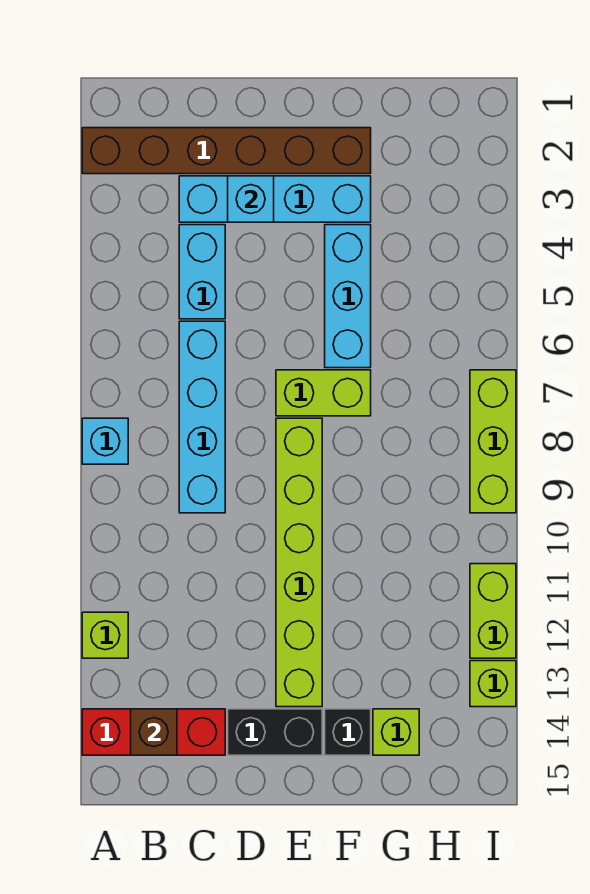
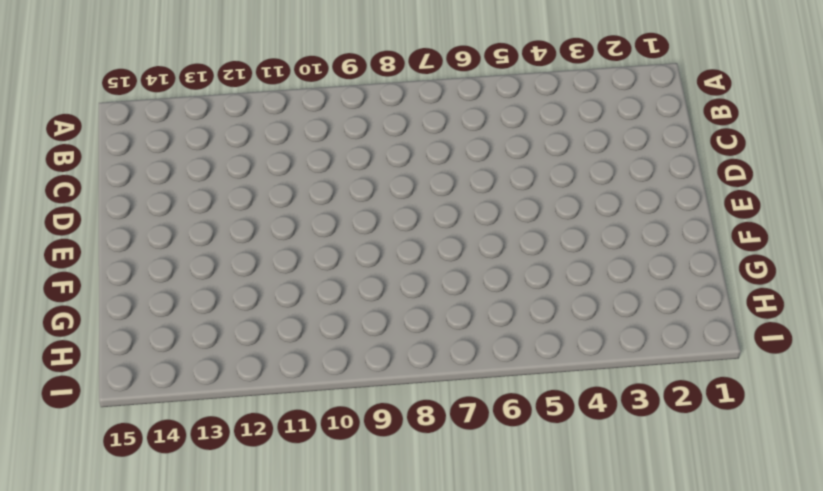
none -> brown 1x6 brick [82,128,371,174]
none -> cyan 1x1 brick [82,418,128,464]
none -> lime 1x1 brick [82,612,128,658]

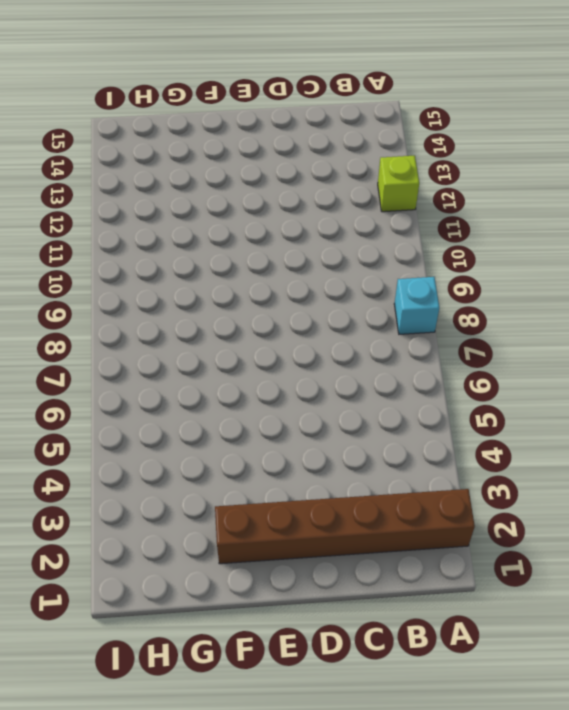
none -> red 1x3 brick [82,709,225,755]
none -> cyan 1x4 brick [179,176,371,222]
none -> cyan 1x2 brick [179,225,225,319]

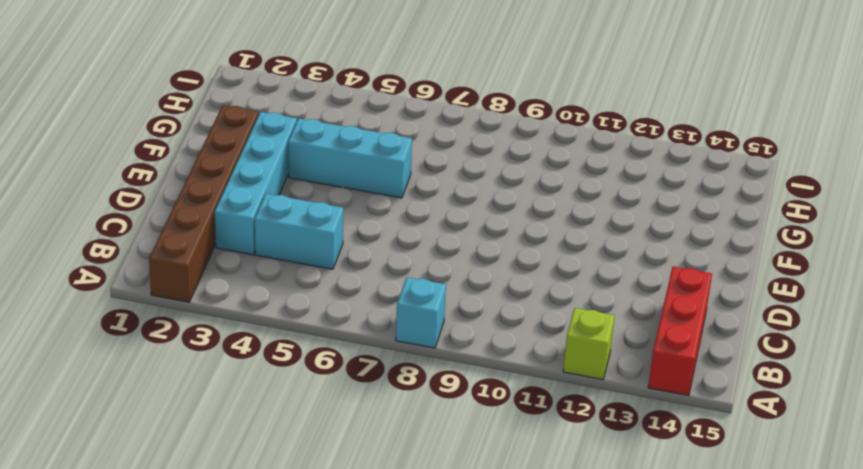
none -> cyan 1x4 brick [179,321,225,513]
none -> black 1x2 brick [228,709,322,755]
none -> lime 1x2 brick [276,370,371,416]

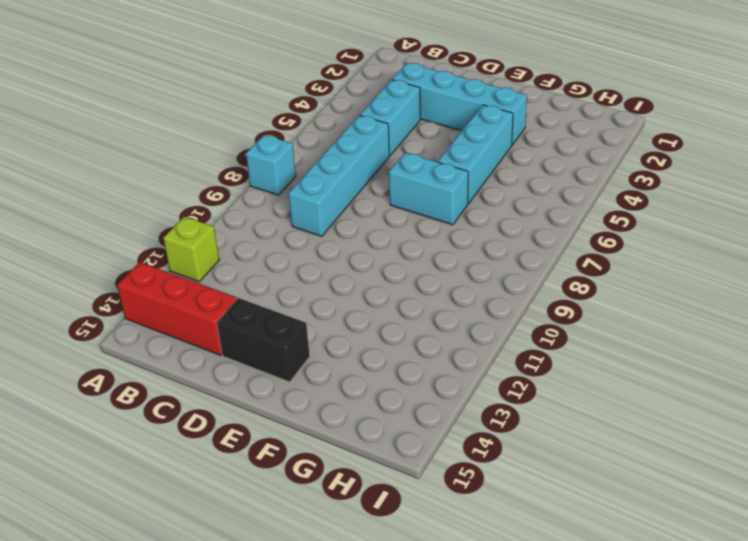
cyan 1x2 brick [389,153,468,225] -> lime 1x2 brick [276,370,371,416]
none -> brown 1x6 brick [82,128,371,174]
none -> lime 1x6 brick [276,418,322,707]
none -> black 1x1 brick [325,709,371,755]

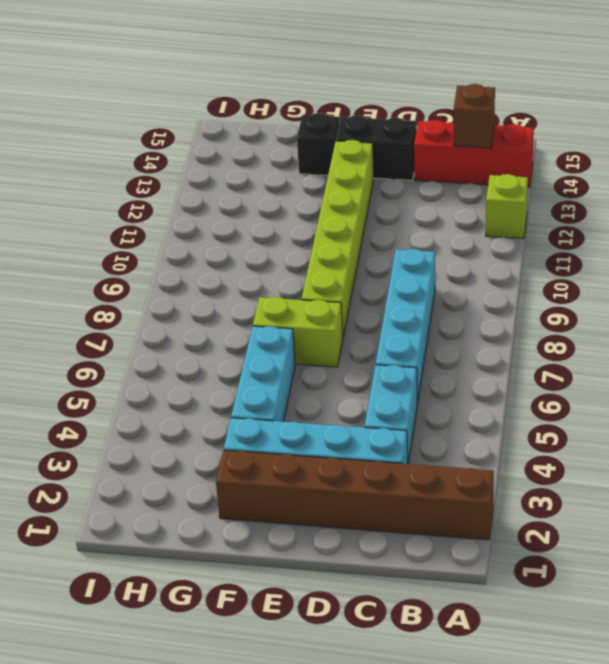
none -> cyan 1x1 brick [82,418,128,464]
none -> lime 1x1 brick [373,709,419,755]
none -> lime 1x3 brick [470,370,516,513]

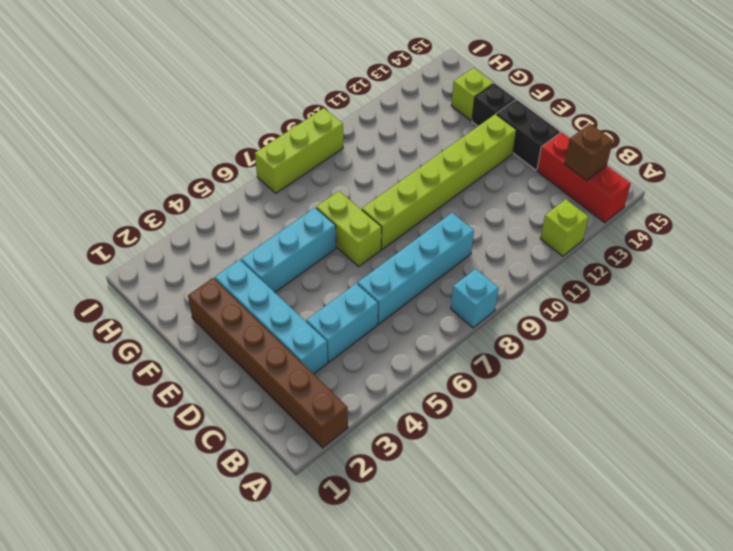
none -> lime 1x2 brick [470,564,516,658]
none -> lime 1x1 brick [470,661,516,707]
none -> cyan 1x1 brick [228,176,274,222]

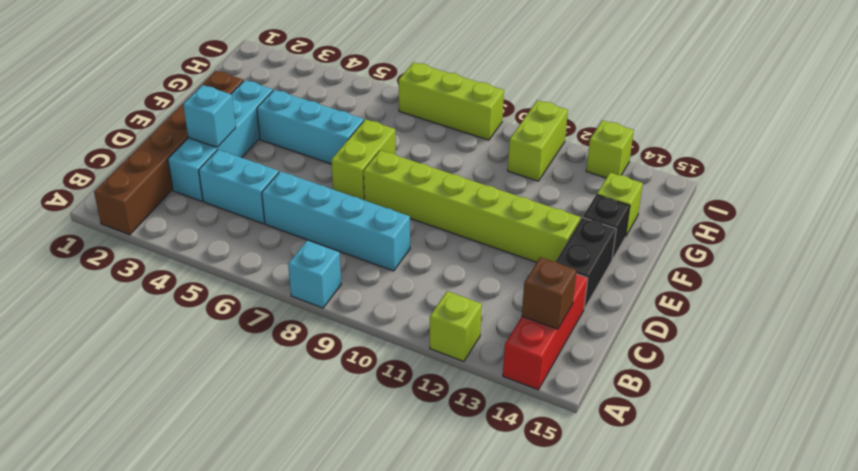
lime 1x2 brick [508,100,568,181] -> lime 1x2 brick turned to [470,564,516,658]

